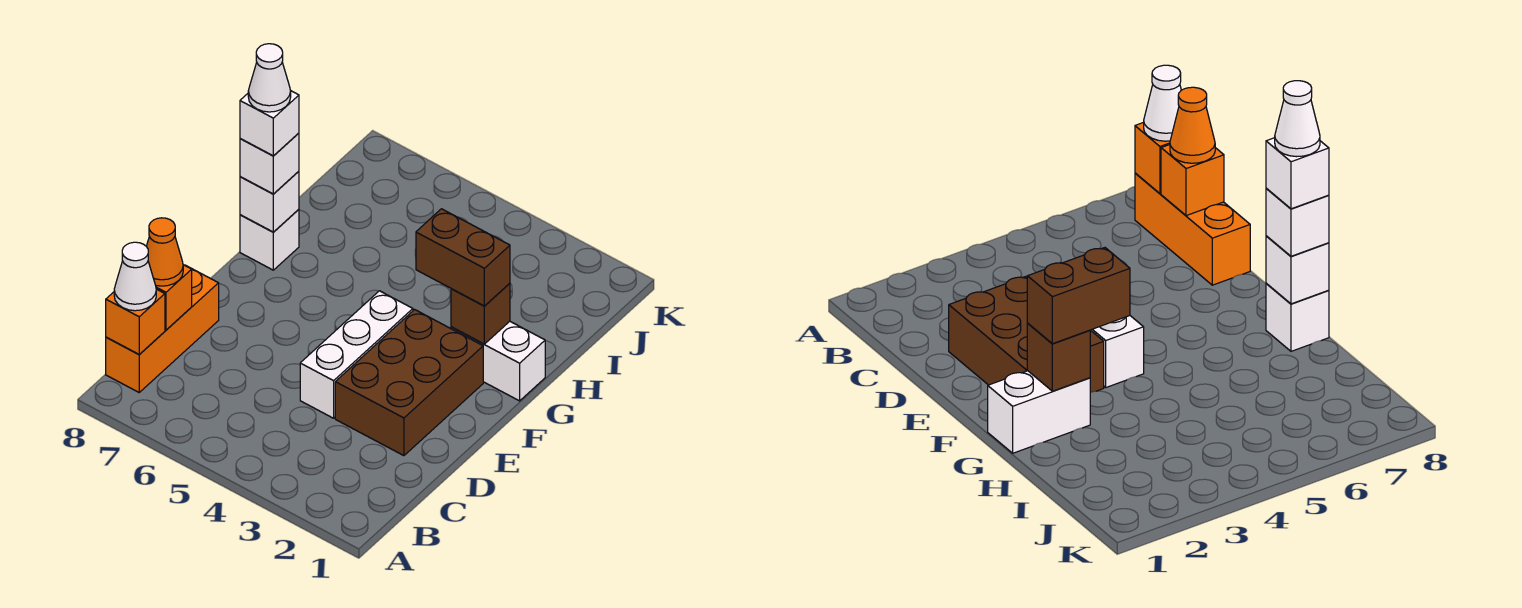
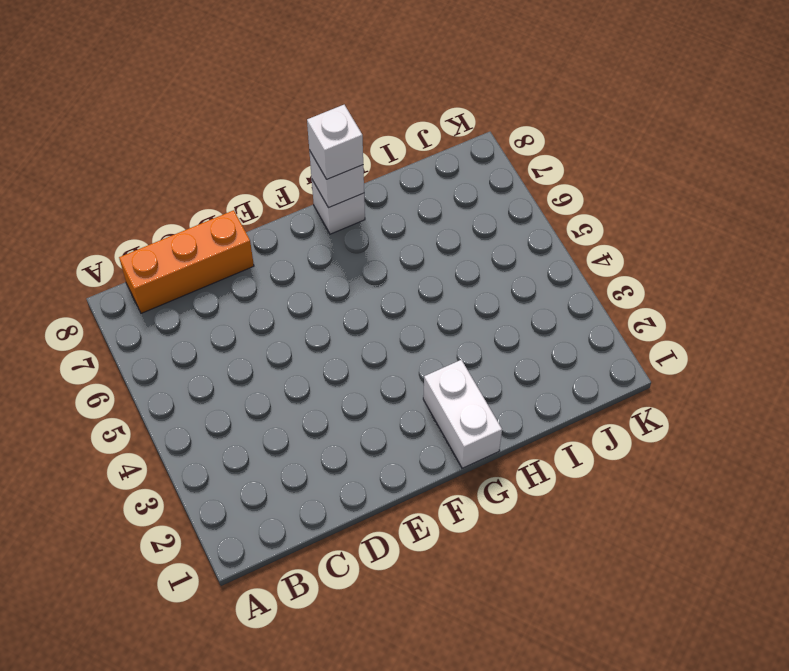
none -> brown 2x3 brick [335,309,483,456]
none -> white 1x3 brick [300,291,413,418]
none -> orange 1x1 brick [106,289,165,354]

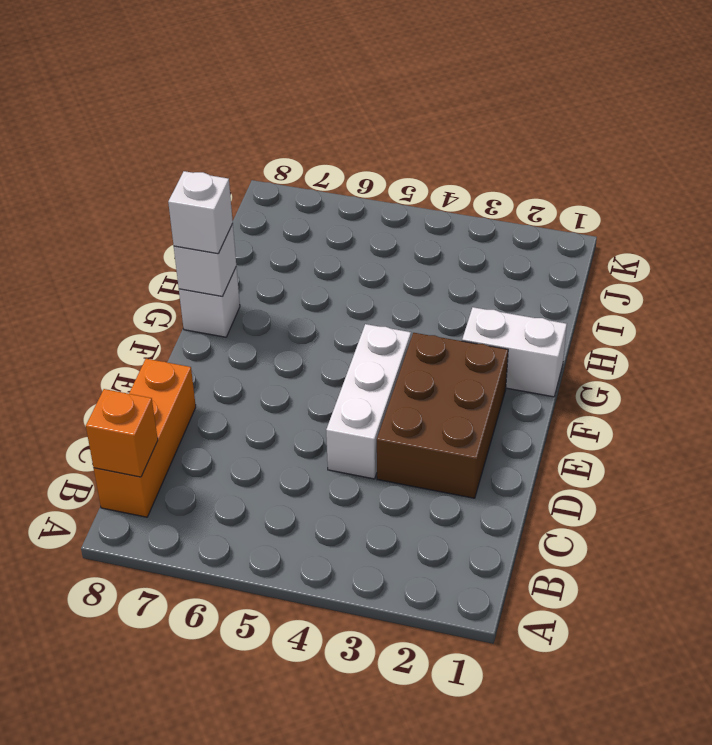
none -> orange 1x1 brick [156,265,192,330]
none -> brown 1x1 brick [451,283,510,344]
none -> white 1x1 cone [114,242,156,311]

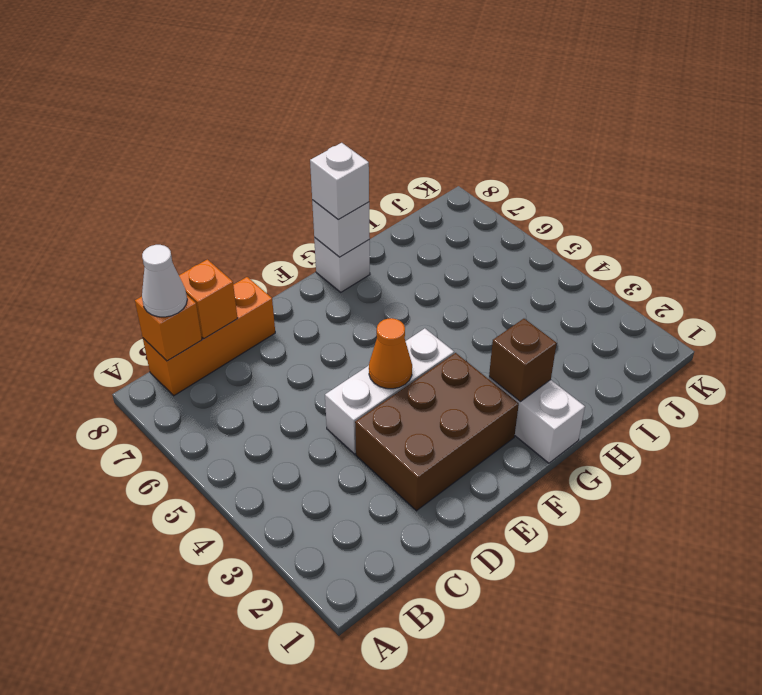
orange 1x1 cone [369,318,412,389] -> orange 1x1 cone moved to [146,218,183,286]
none -> brown 1x2 brick [416,209,510,306]
none -> white 1x1 brick [240,90,299,156]
none -> white 1x1 cone [248,44,291,112]

